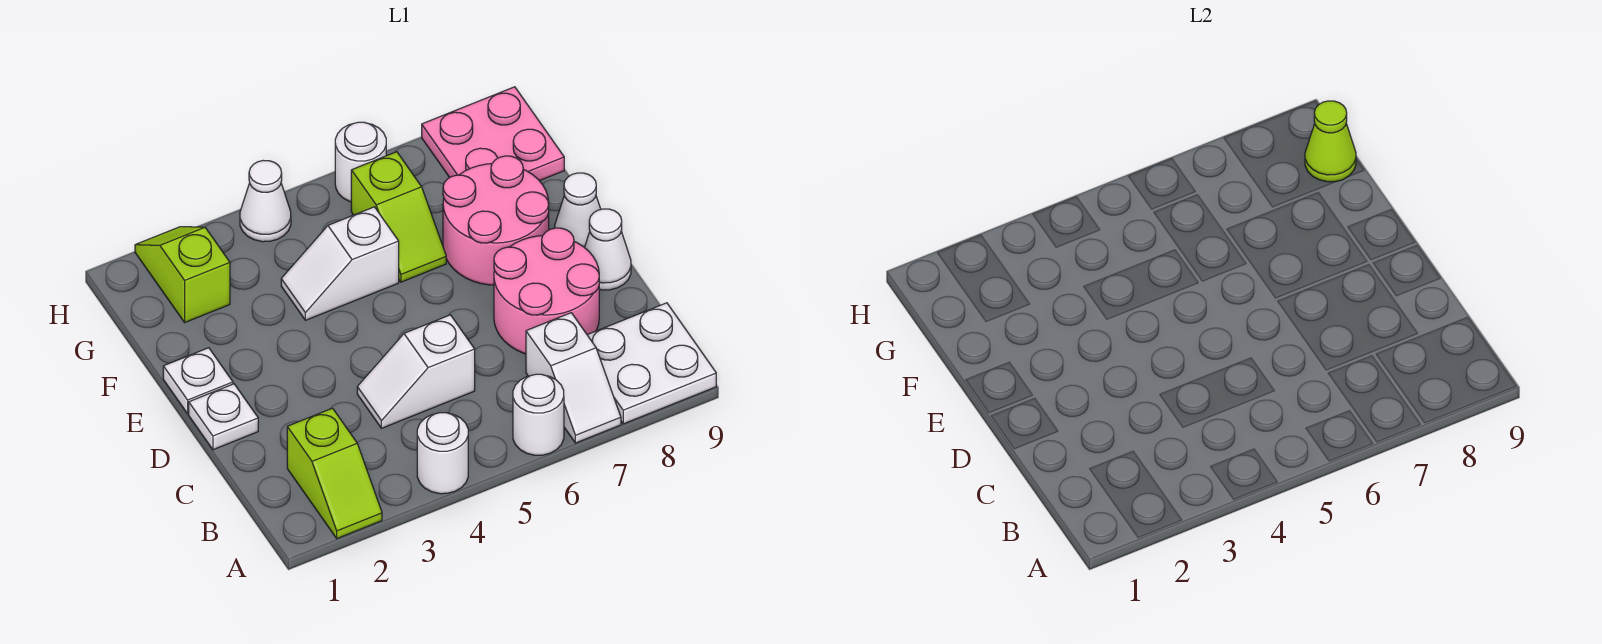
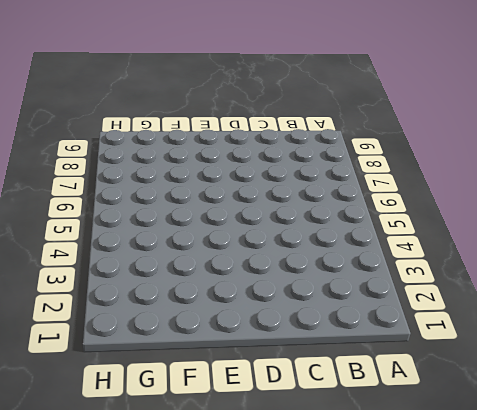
none -> lime 1x2 slope [287,408,382,538]
none -> white 1x1 round brick [417,413,468,494]
none -> white 1x1 round brick [513,374,564,455]

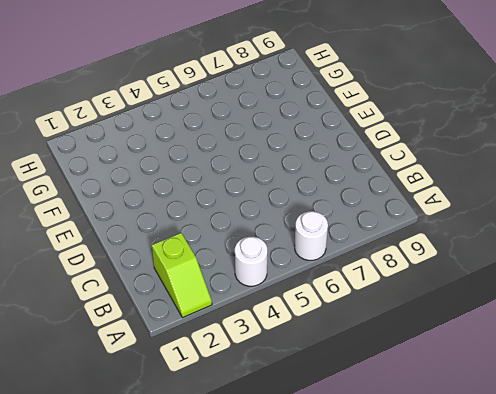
none -> white 1x2 slope [526,313,621,443]
none -> white 2x2 plate [588,303,716,424]
none -> white 1x2 slope [357,315,475,428]

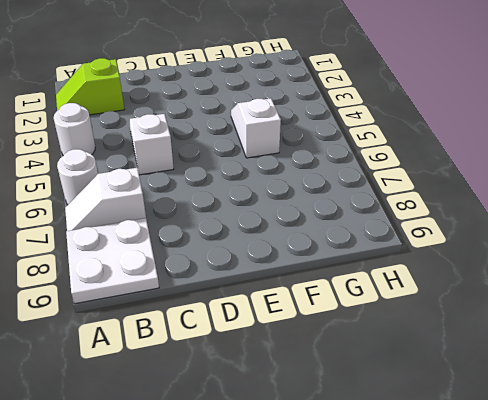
none -> pink 2x2 round brick [494,228,599,354]
none -> white 1x1 plate [189,384,258,450]
none -> white 1x1 cone [584,209,631,290]

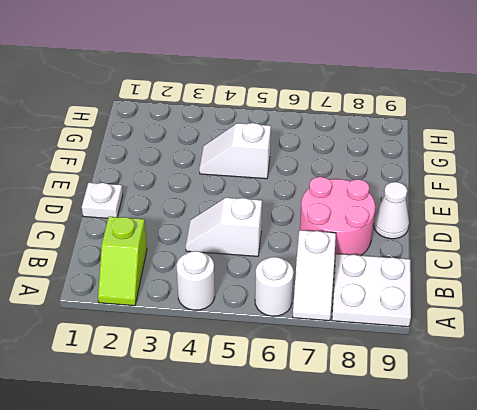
none -> white 1x1 plate [163,348,233,414]
none -> pink 2x2 round brick [443,156,549,285]
none -> white 1x1 cone [555,173,601,247]

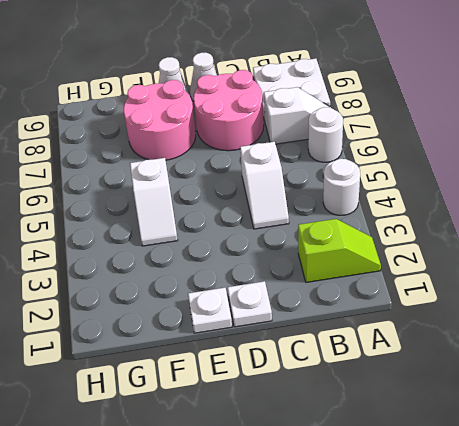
none -> lime 1x2 slope [351,152,446,282]
none -> lime 1x2 slope [135,227,230,322]
none -> pink 2x2 plate [422,87,564,181]

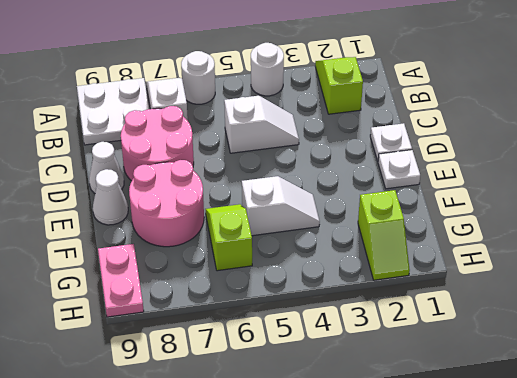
pink 1x2 plate [98,244,144,317] -> pink 2x2 plate [422,87,564,181]
none -> white 1x1 cone [240,160,291,242]
none -> white 1x1 round brick [335,122,386,202]
none -> lime 1x1 cone [1305,101,1356,182]

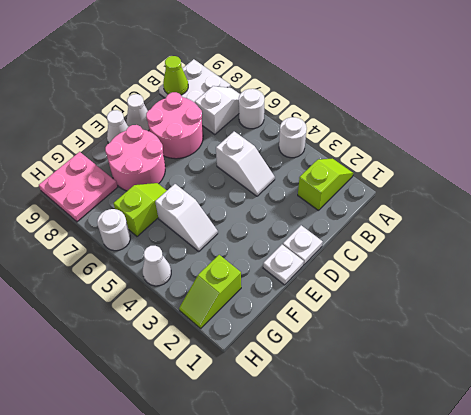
lime 1x1 cone [163,56,188,95] -> lime 1x1 cone moved to [1305,101,1356,182]

